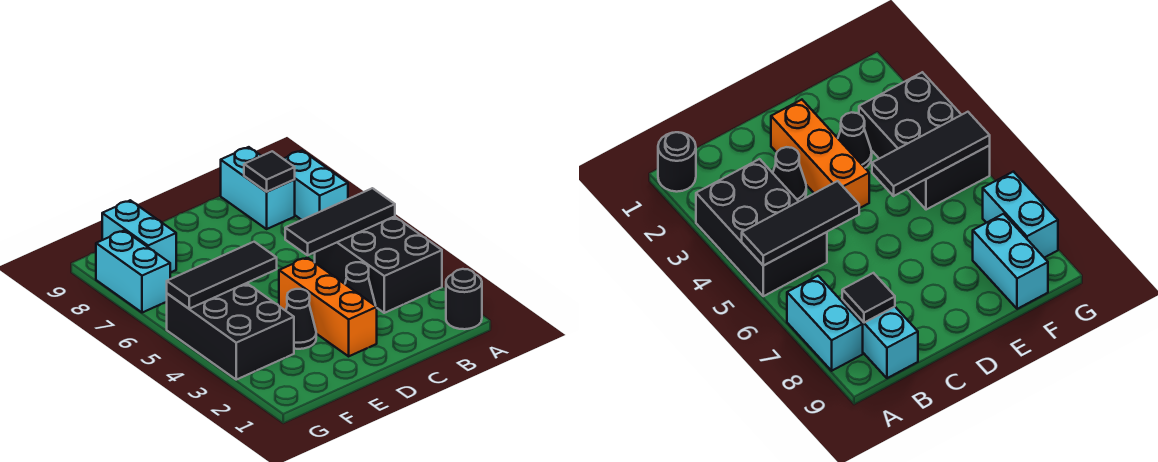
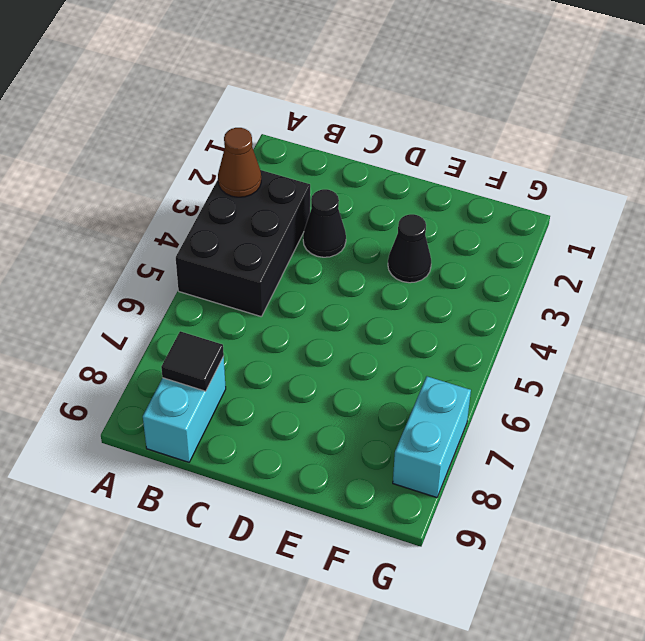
brown 1x1 cone [218,128,261,197] -> none
none -> black 1x1 round brick [446,269,482,329]
none -> cyan 1x2 brick [284,151,348,220]
none -> orange 1x3 brick [279,258,377,356]

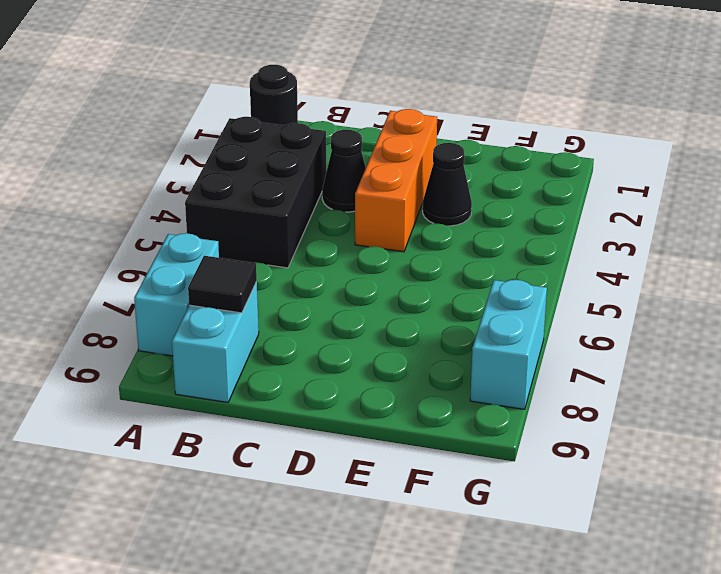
none -> black 2x3 brick [167,283,294,380]
none -> cyan 1x2 brick [102,200,176,273]
none -> black 1x3 tile [285,188,395,255]

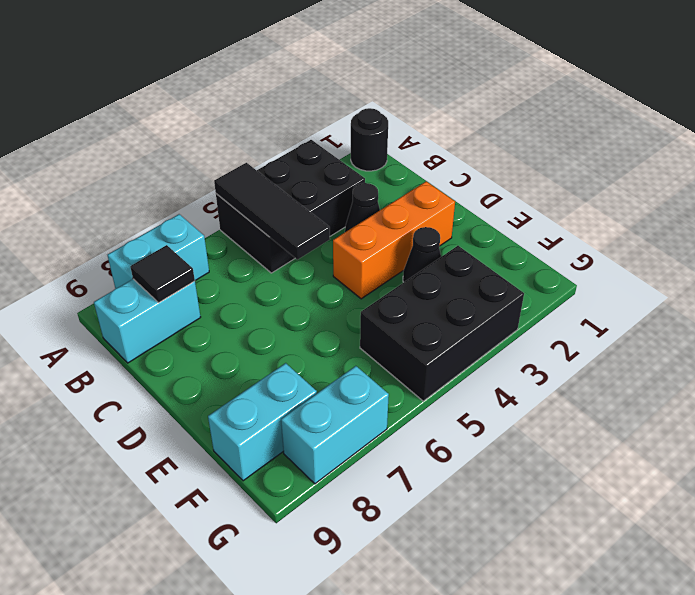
none -> black 1x3 tile [167,242,277,309]

